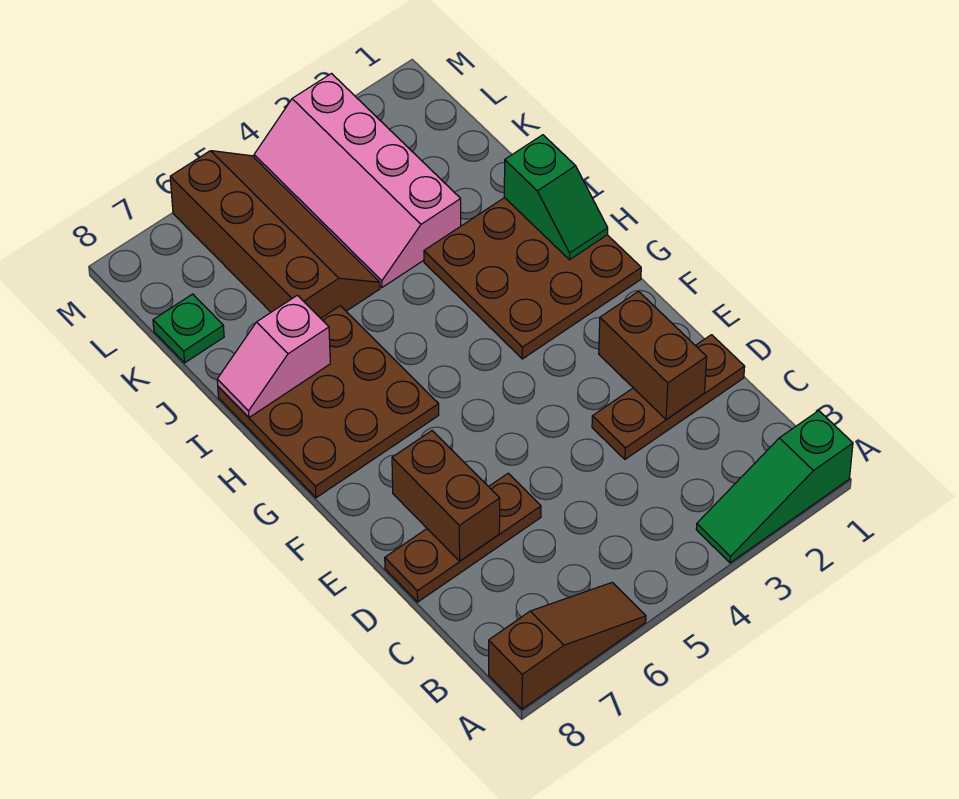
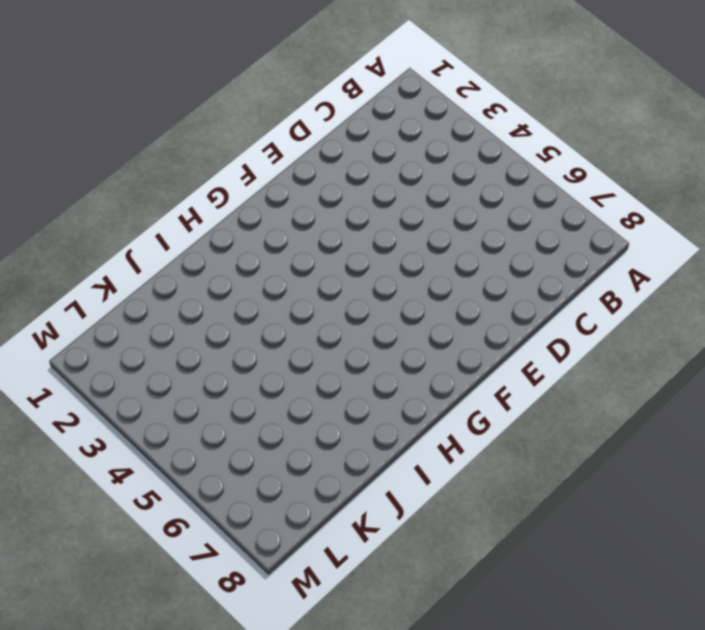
none -> green 1x3 slope [696,411,853,563]
none -> brown 1x3 slope [489,582,646,709]
none -> brown 1x3 plate [592,335,745,459]

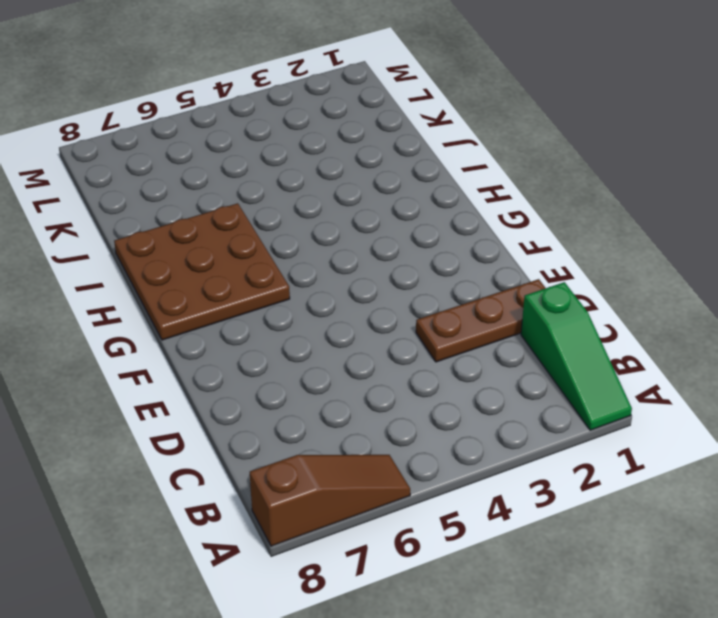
green 1x3 slope [521,282,632,430] -> green 1x3 slope turned to [696,411,853,563]
none -> brown 1x3 plate [385,473,541,602]
none -> brown 3x3 plate [424,198,641,359]
none -> pink 2x4 slope [254,74,461,287]

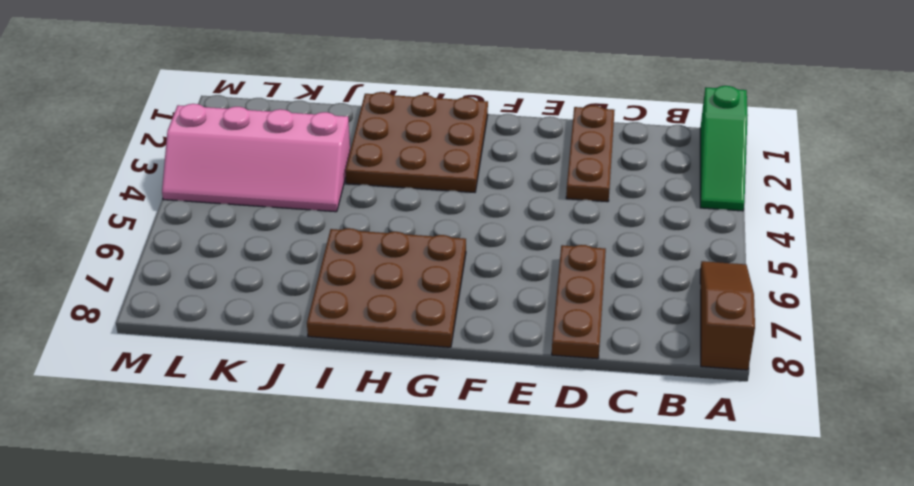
none -> brown 2x4 slope [170,151,380,318]
none -> green 1x1 plate [153,294,224,363]
none -> brown 1x2 brick [599,291,707,419]

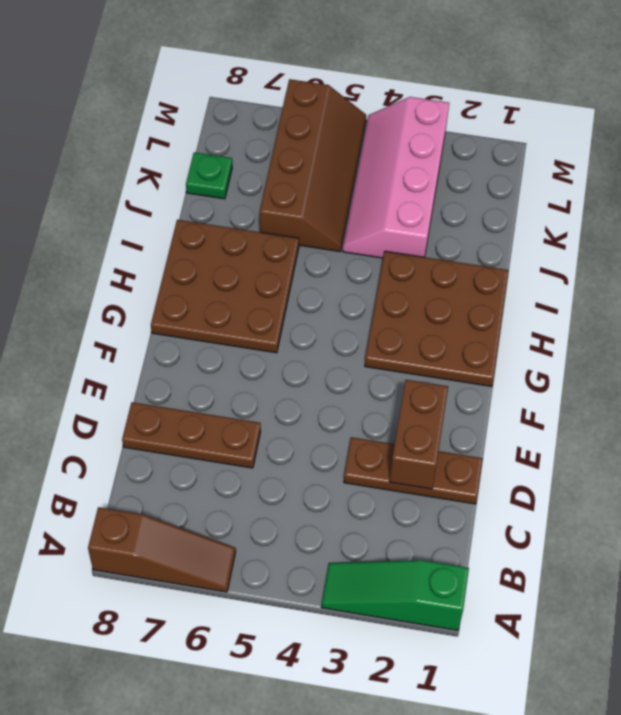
none -> brown 1x2 brick [392,431,500,561]
none -> green 1x2 slope [504,135,608,260]
none -> pink 1x2 slope [217,295,330,417]

